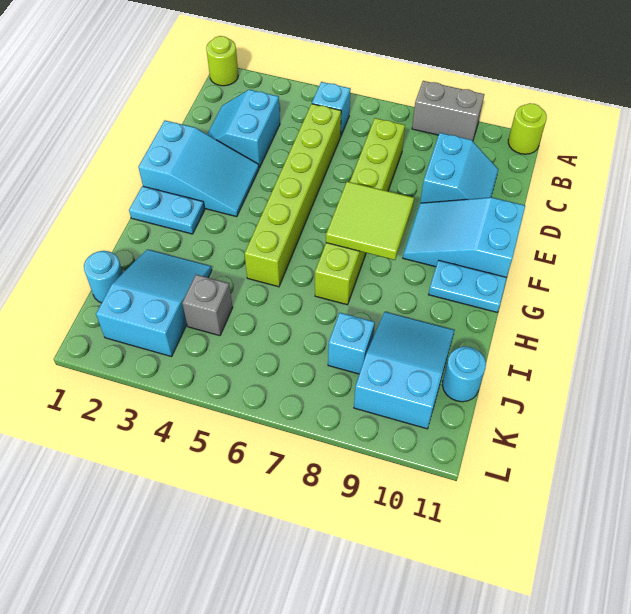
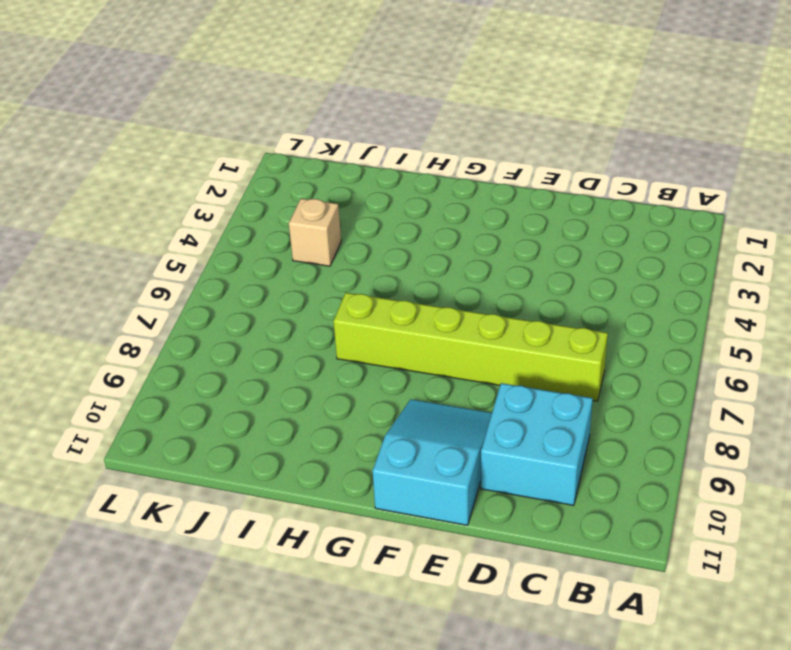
cyan 2x2 brick [481,383,593,505] -> cyan 2x2 slope [420,133,498,203]
tan 1x1 brick [289,199,341,266] -> grey 1x1 brick [182,275,233,336]
none -> lime 1x1 round brick [206,36,238,86]
none -> grey 1x2 brick [412,81,484,141]
none -> lime 1x1 round brick [508,103,547,154]

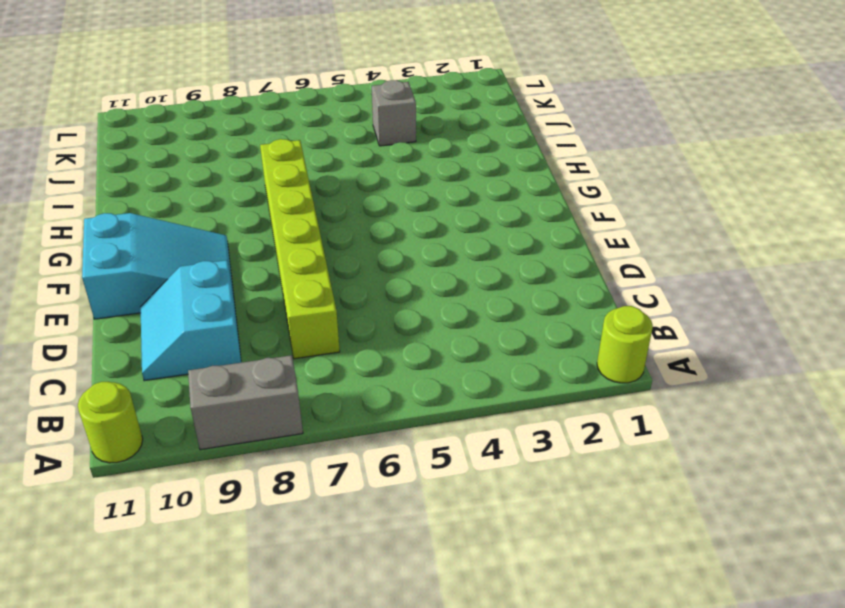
none -> cyan 1x1 brick [312,82,351,137]
none -> cyan 2x2 slope [207,90,280,168]
none -> lime 1x6 brick [245,104,341,287]

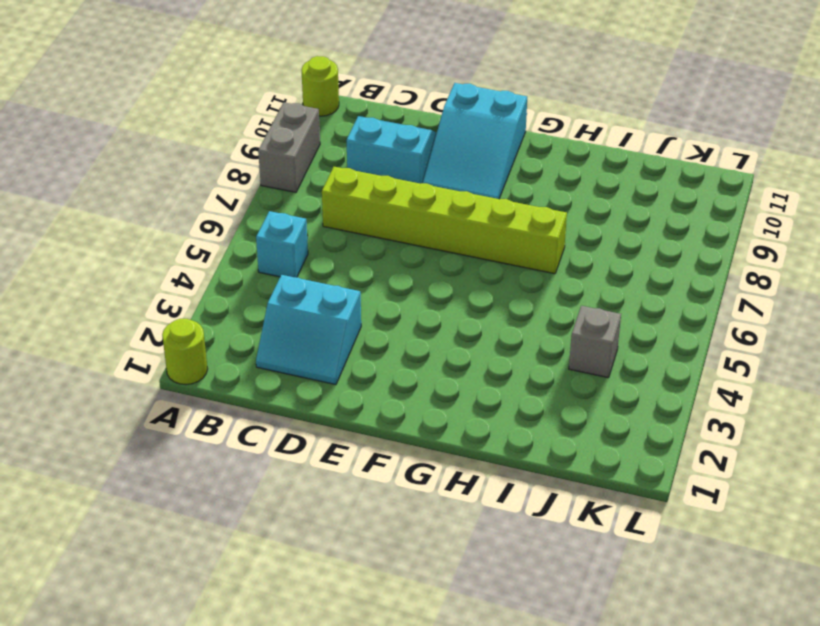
none -> lime 1x6 brick [245,104,341,287]
none -> cyan 2x3 slope [138,120,259,217]
none -> cyan 1x2 plate [129,186,205,234]

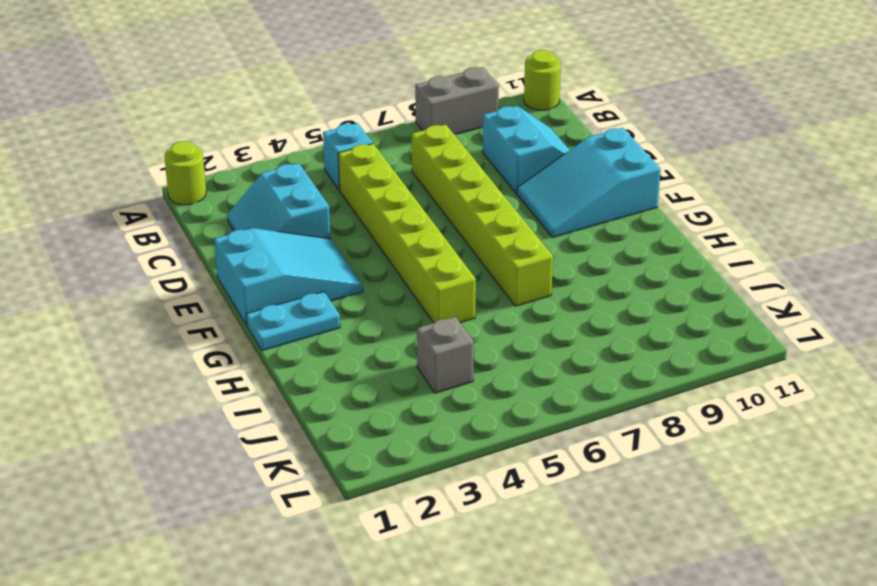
none -> cyan 1x2 plate [429,260,507,312]
none -> cyan 2x3 slope [96,249,212,357]
none -> cyan 2x3 slope [354,312,454,429]

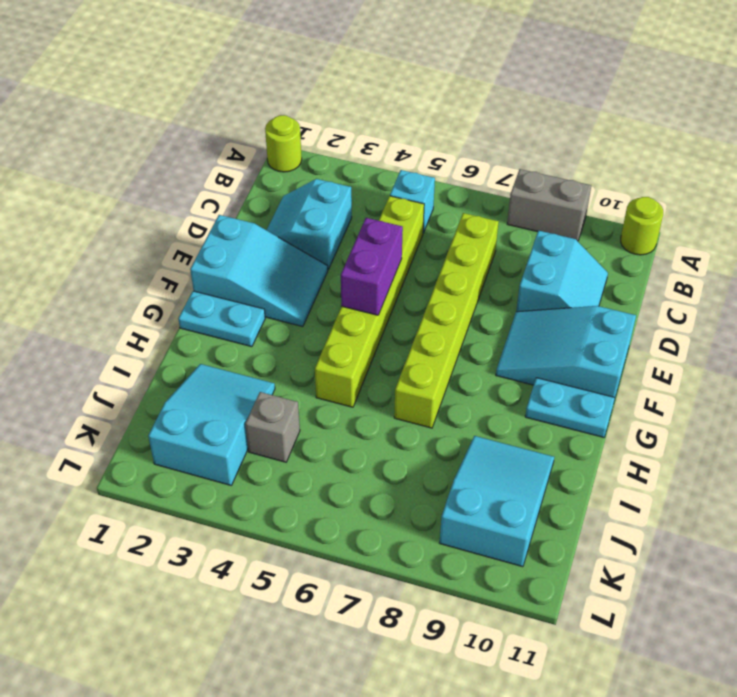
purple 1x2 brick [341,218,403,315] -> none
none -> cyan 1x1 round brick [84,251,123,303]
none -> cyan 1x1 brick [328,313,375,374]
none -> cyan 1x1 round brick [442,347,486,402]

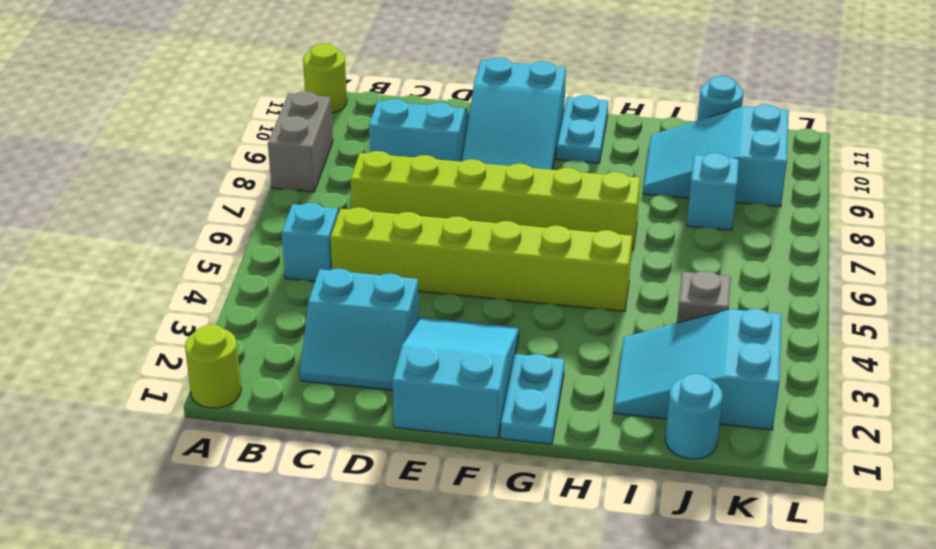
none -> lime 2x2 tile [326,182,414,260]

